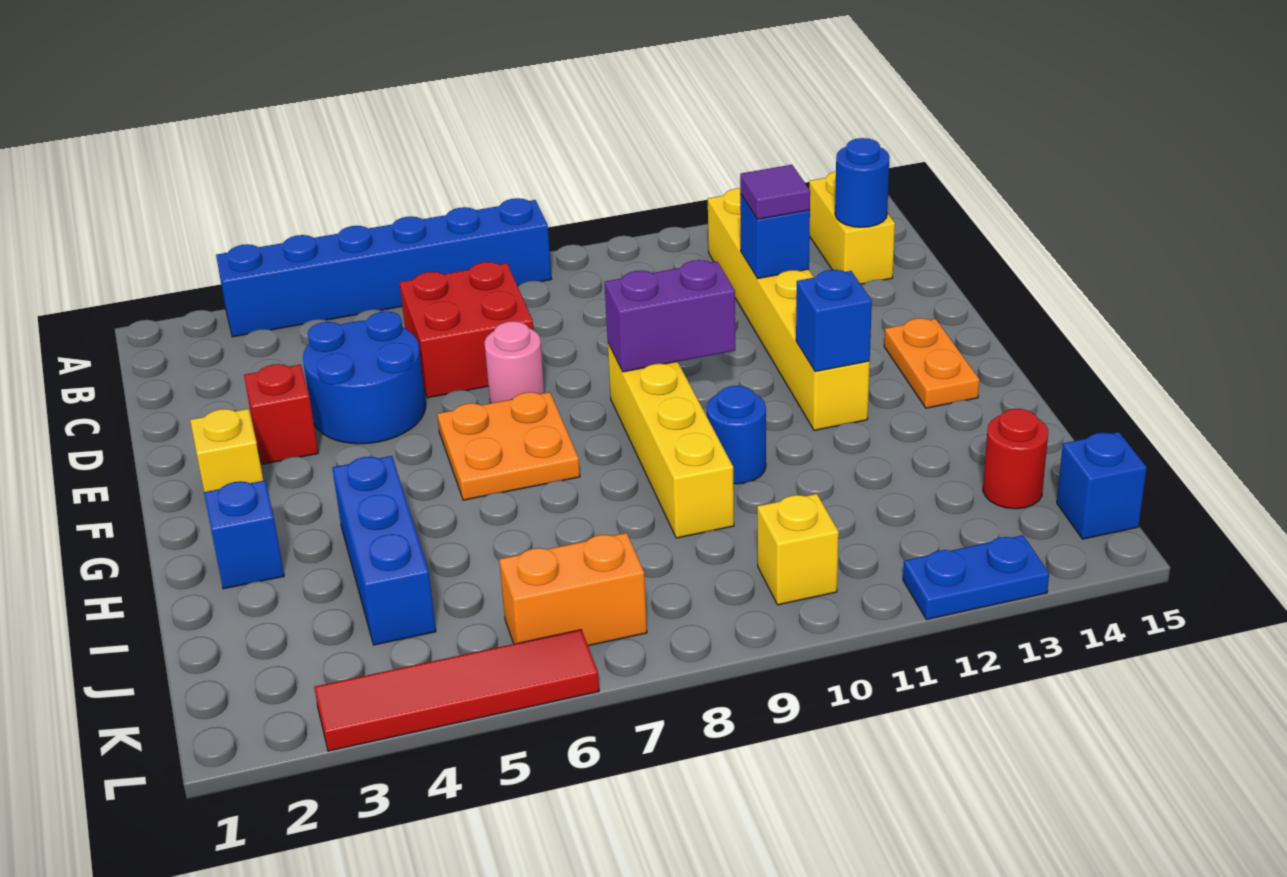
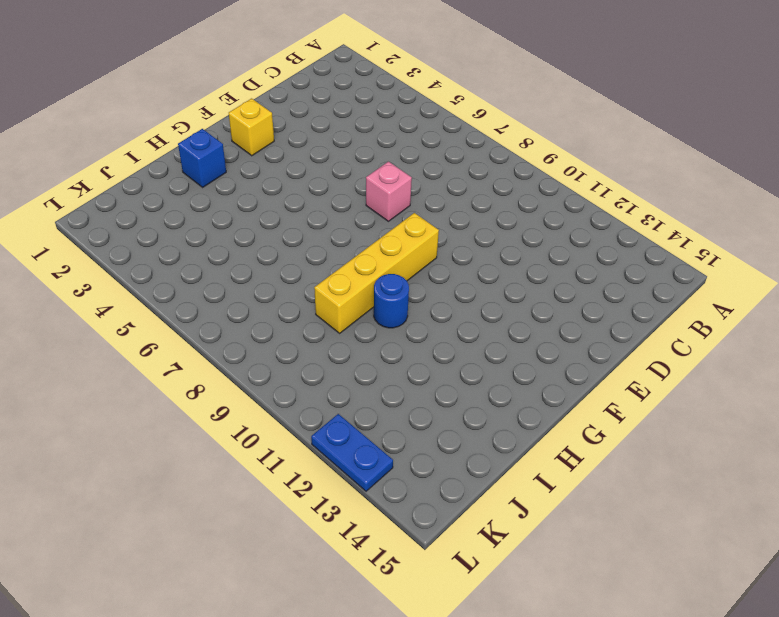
pink 1x1 brick [366,162,412,221] -> pink 1x1 round brick [484,321,544,403]
none -> blue 1x6 brick [216,198,551,337]
none -> yellow 1x6 brick [708,188,870,430]
none -> yellow 1x2 brick [809,171,895,284]

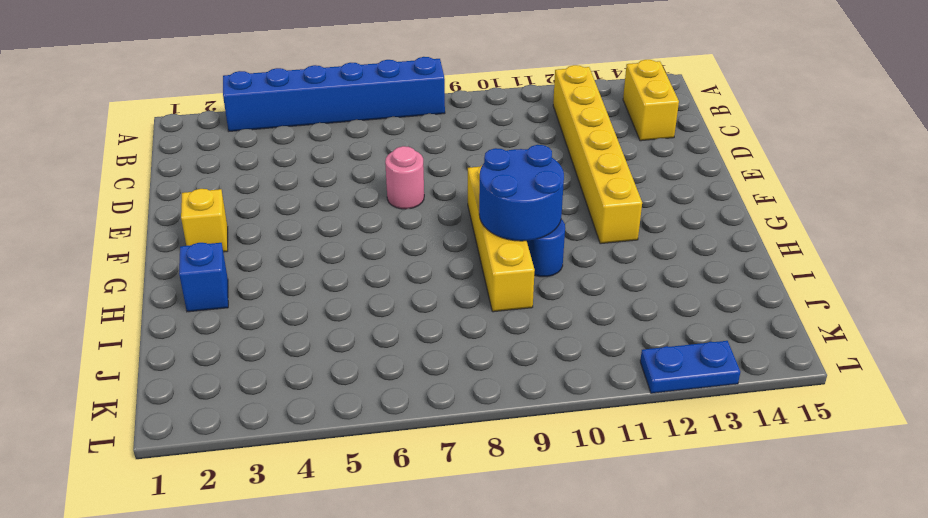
blue 2x2 round brick [479,145,564,241] -> blue 2x2 round brick moved to [303,311,426,444]
none -> red 2x2 brick [400,262,533,398]
none -> red 1x1 brick [244,364,318,464]
none -> orange 2x2 plate [437,392,580,500]

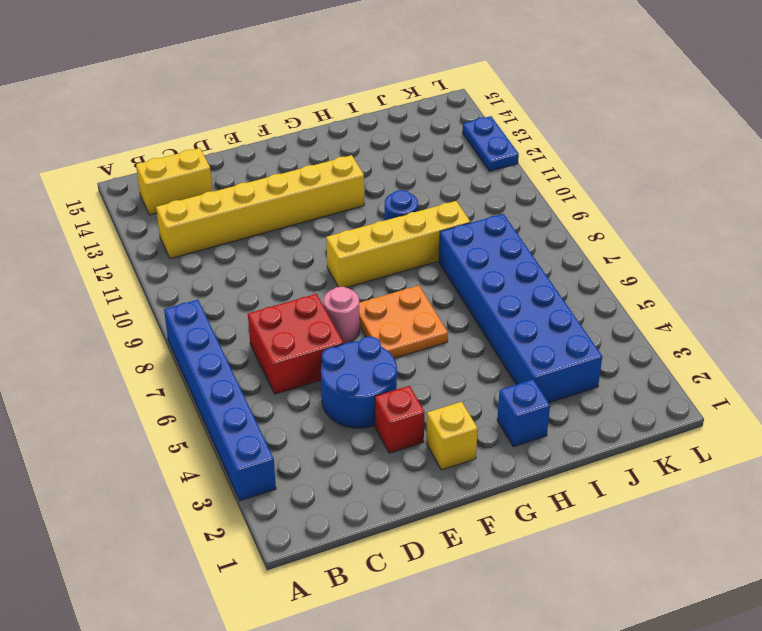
blue 2x6 brick [439,214,602,403] -> blue 1x3 brick [332,456,436,645]
none -> orange 1x2 plate [884,318,979,408]
none -> red 1x1 round brick [983,409,1048,509]
none -> orange 1x2 brick [499,533,647,646]

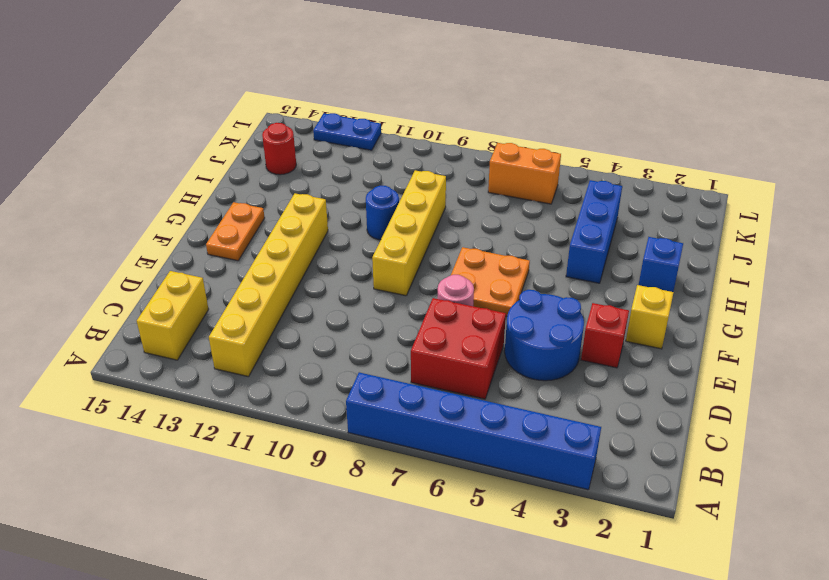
none -> yellow 1x1 brick [757,494,839,605]
none -> blue 1x1 brick [1057,432,1147,539]
none -> red 1x4 tile [314,630,599,751]

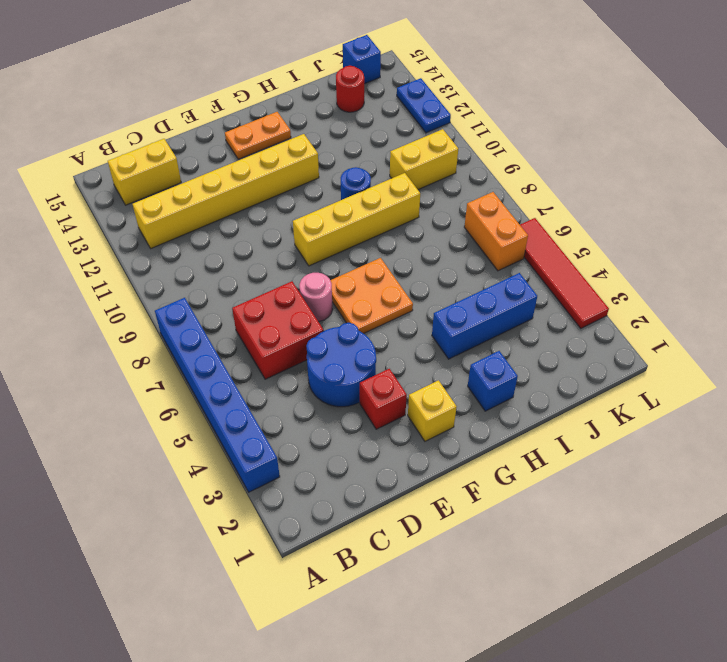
yellow 1x2 brick [390,129,458,190] -> yellow 1x1 brick [757,494,839,605]
none -> blue 1x1 round brick [835,138,890,227]
none -> blue 1x1 brick [740,194,810,278]
none -> purple 1x2 brick [605,260,735,372]

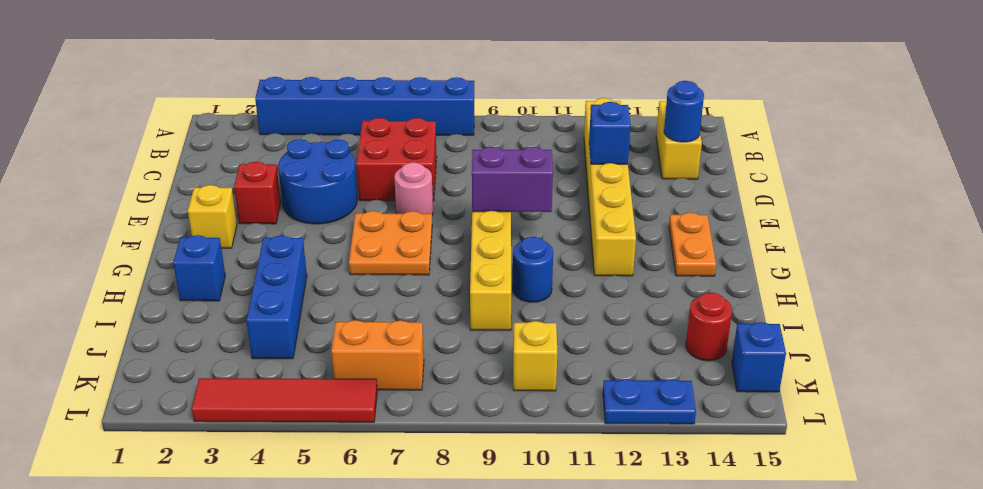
none -> blue 1x1 brick [796,270,872,372]
none -> purple 1x1 tile [740,165,810,219]

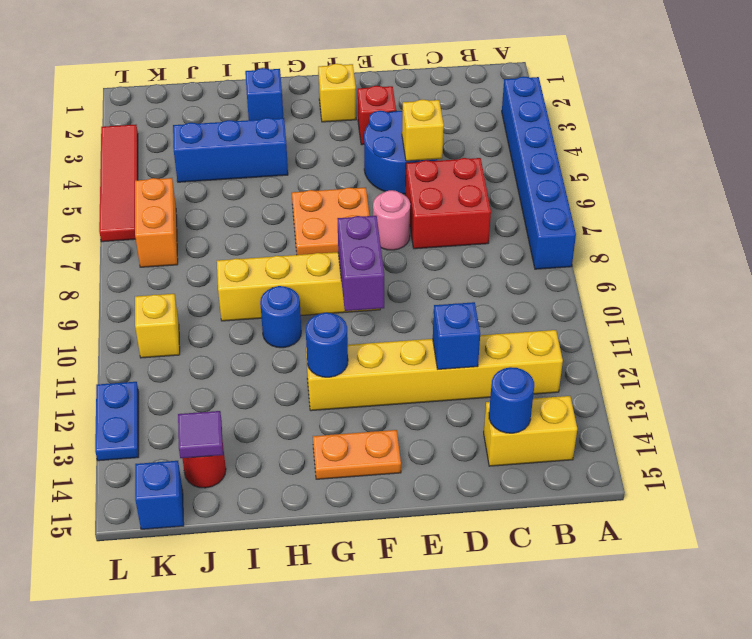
yellow 1x1 brick [402,100,444,161] -> none
blue 1x1 round brick [306,313,348,377] -> blue 1x1 brick [796,270,872,372]
purple 1x1 tile [178,411,223,458] -> purple 1x1 tile moved to [740,165,810,219]

